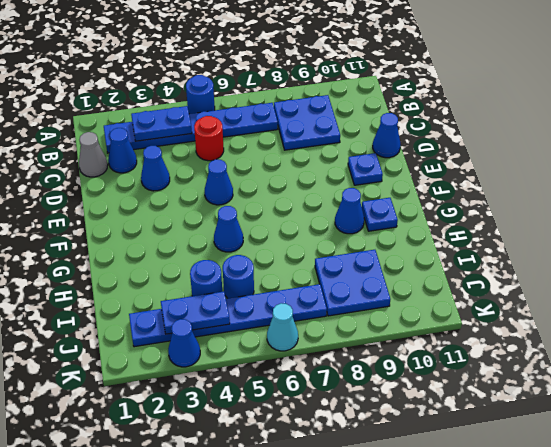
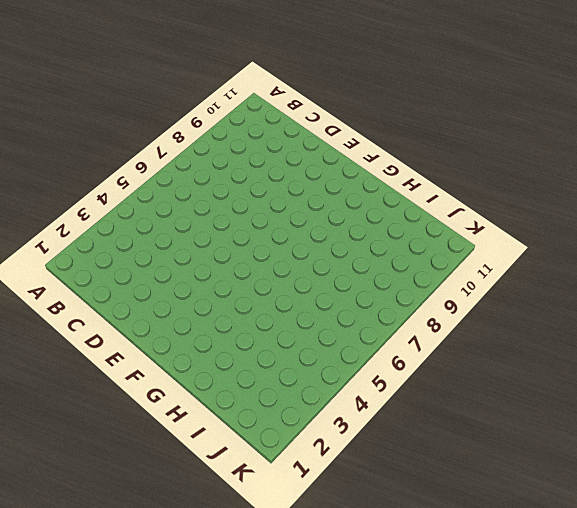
none -> blue 1x1 round brick [186,75,215,114]
none -> blue 1x6 plate [104,103,278,153]
none -> blue 2x2 plate [274,95,340,150]

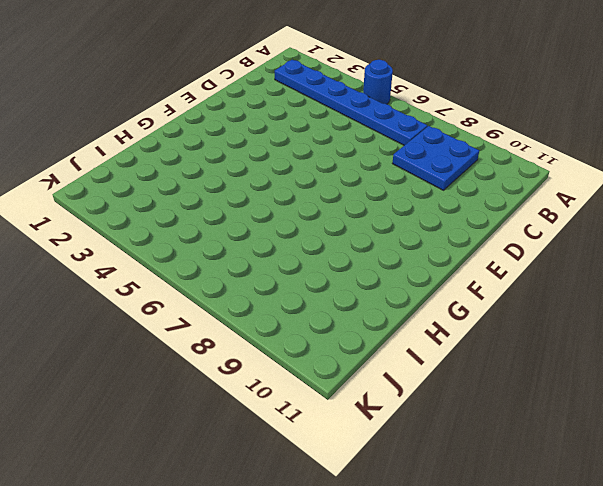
none -> grey 1x1 cone [79,132,108,177]
none -> blue 1x1 cone [108,128,137,173]
none -> red 1x1 round brick [194,116,224,161]

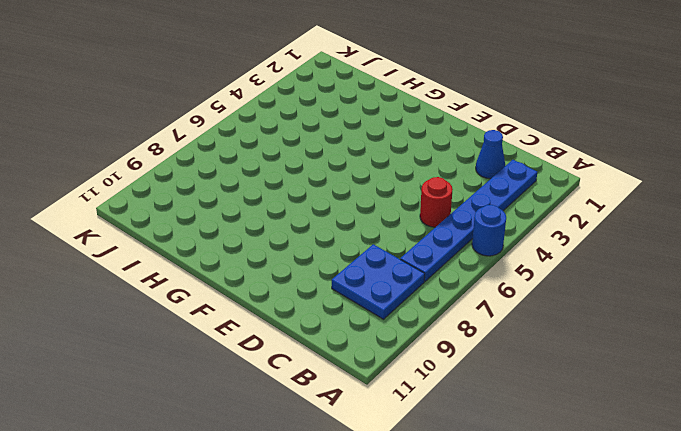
none -> grey 1x1 cone [79,132,108,177]
none -> blue 1x1 cone [141,146,170,191]
none -> blue 1x1 cone [373,113,401,158]

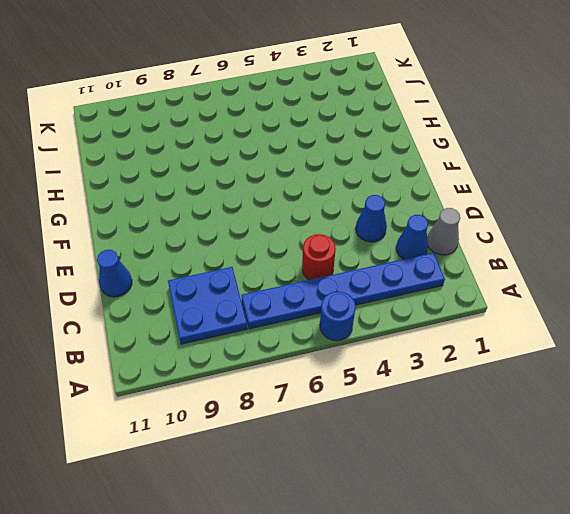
none -> blue 1x1 cone [205,159,233,205]
none -> blue 1x1 plate [348,153,383,185]
none -> blue 1x1 cone [214,206,243,252]

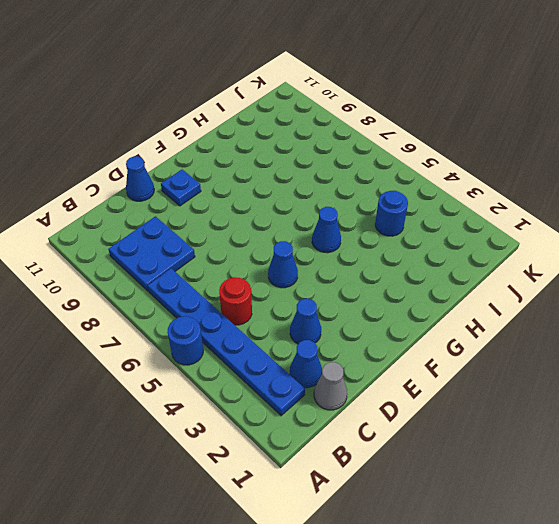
none -> blue 1x1 cone [335,188,364,234]
none -> blue 1x1 plate [362,198,398,231]
none -> blue 1x1 round brick [223,255,254,298]

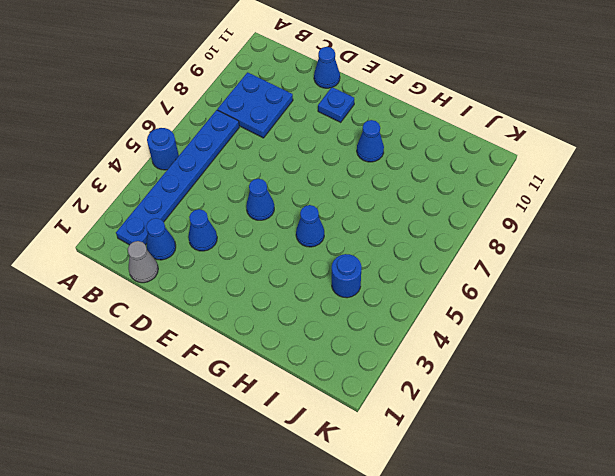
none -> red 1x1 round brick [194,116,224,161]
none -> blue 1x1 plate [362,198,398,231]
none -> blue 1x1 round brick [223,255,254,298]

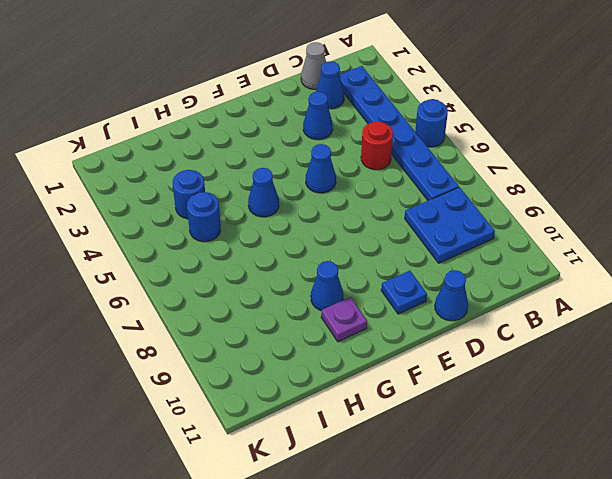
purple 1x1 plate [321,297,367,342] -> blue 1x1 plate [362,198,398,231]
none -> blue 2x2 plate [315,250,390,316]
none -> blue 1x6 plate [129,284,327,347]
none -> blue 1x1 cone [168,319,200,367]

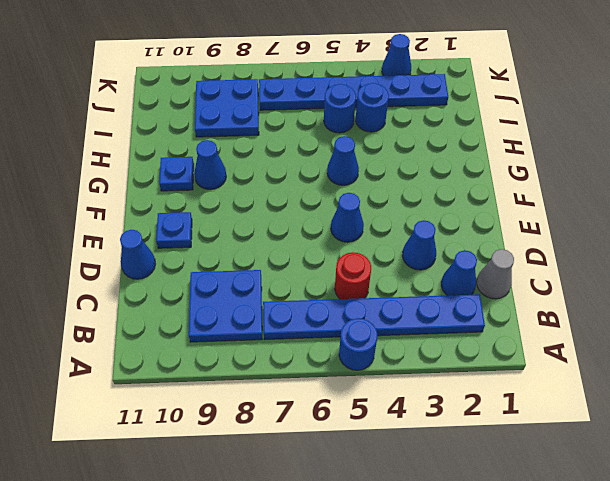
none -> cyan 1x1 cone [267,303,298,351]
none -> blue 1x2 plate [131,106,192,141]
none -> blue 1x2 plate [161,292,230,334]

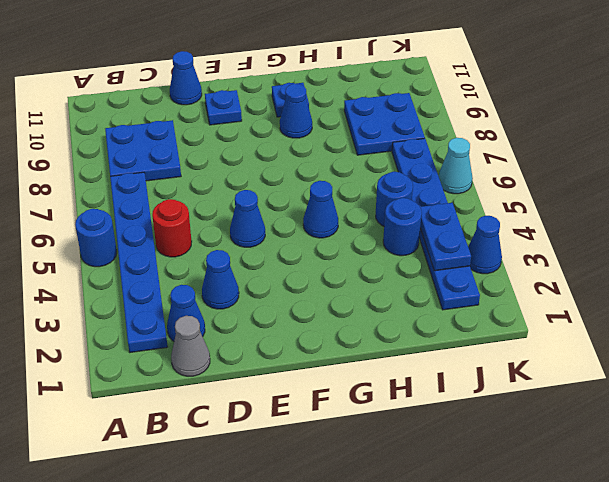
none -> blue 1x2 plate [131,106,192,141]

